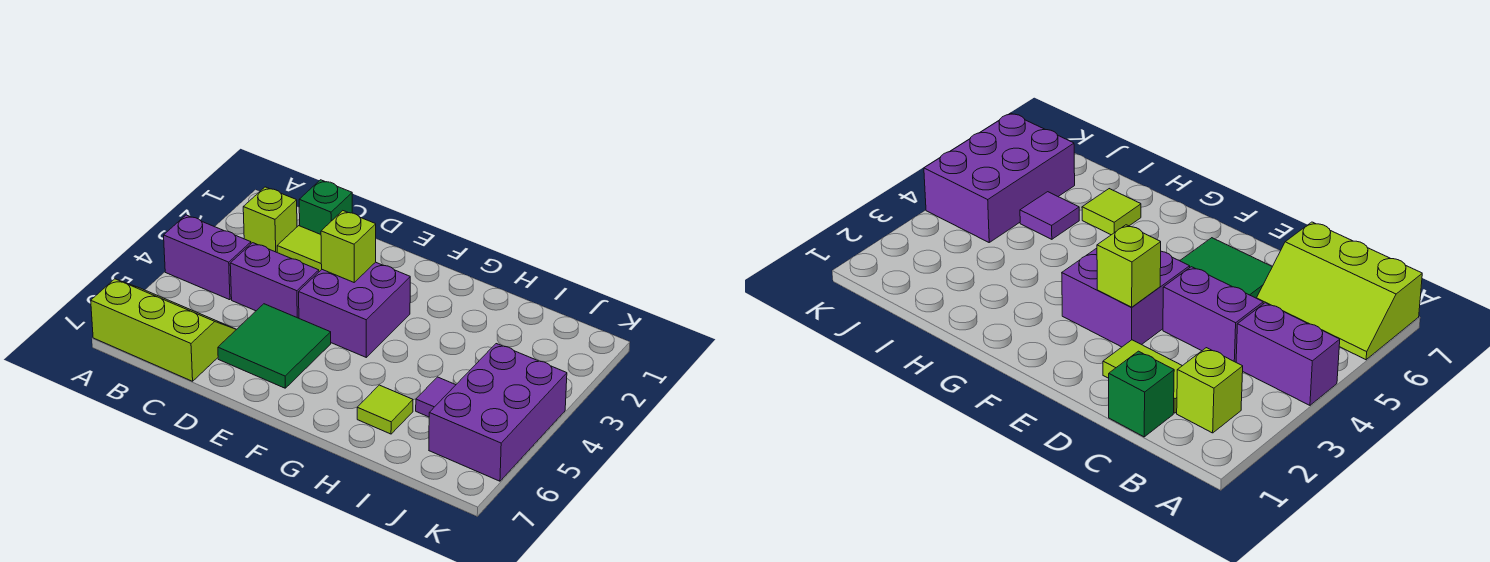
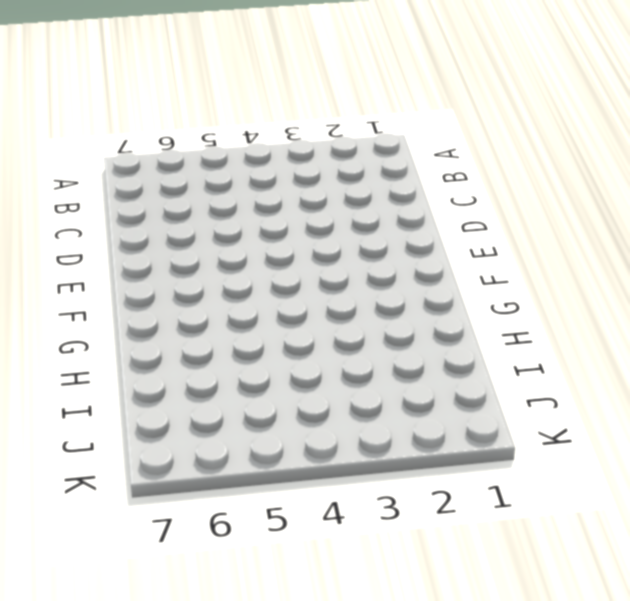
none -> purple 1x2 brick [164,215,251,300]
none -> lime 2x3 slope [91,279,237,381]
none -> lime 1x1 brick [243,187,297,252]

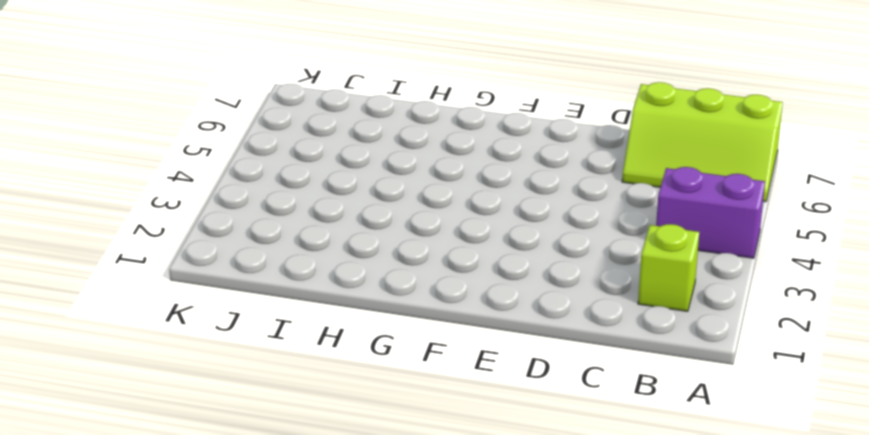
none -> green 1x1 brick [299,180,352,234]
none -> lime 1x2 tile [277,226,322,272]
none -> purple 1x2 brick [230,243,319,318]

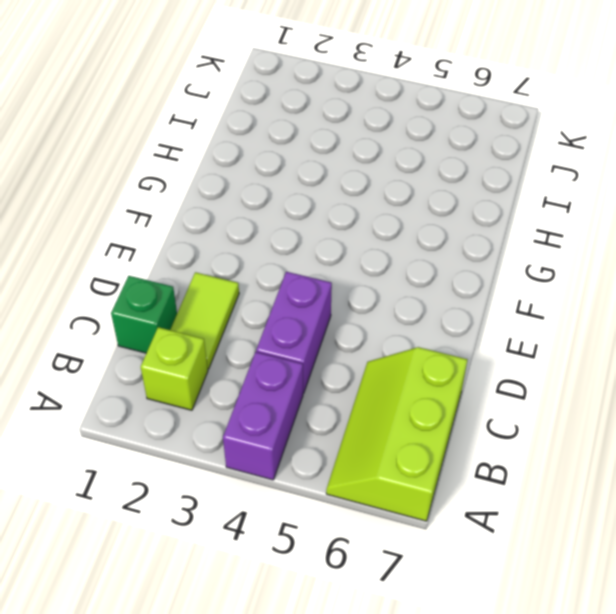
none -> green 2x2 tile [218,304,331,388]
none -> purple 2x2 brick [299,262,410,357]
none -> lime 1x1 tile [357,385,413,434]

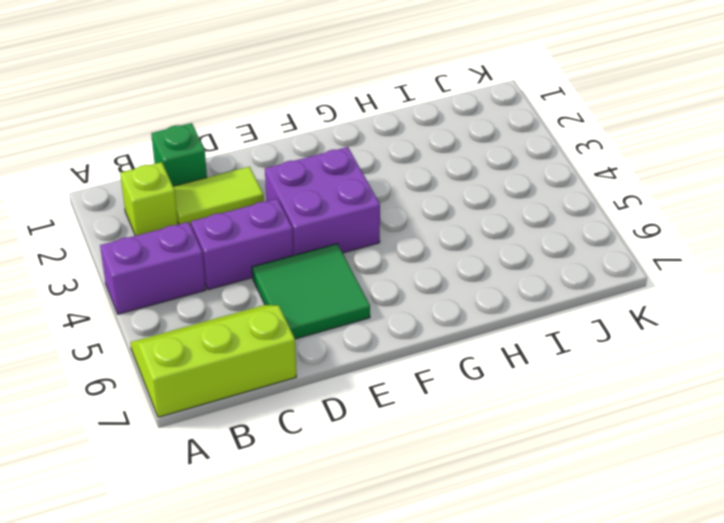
none -> lime 1x1 tile [357,385,413,434]
none -> purple 1x1 tile [416,377,455,417]
none -> purple 2x3 brick [429,344,567,481]

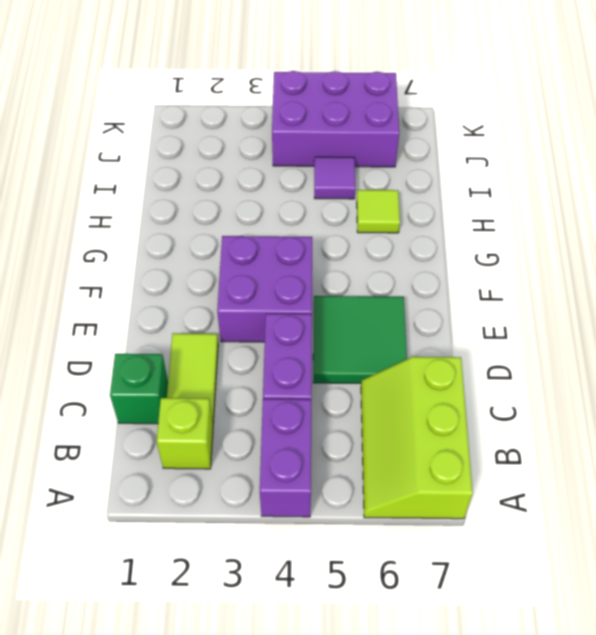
none -> lime 1x1 brick [321,211,376,282]

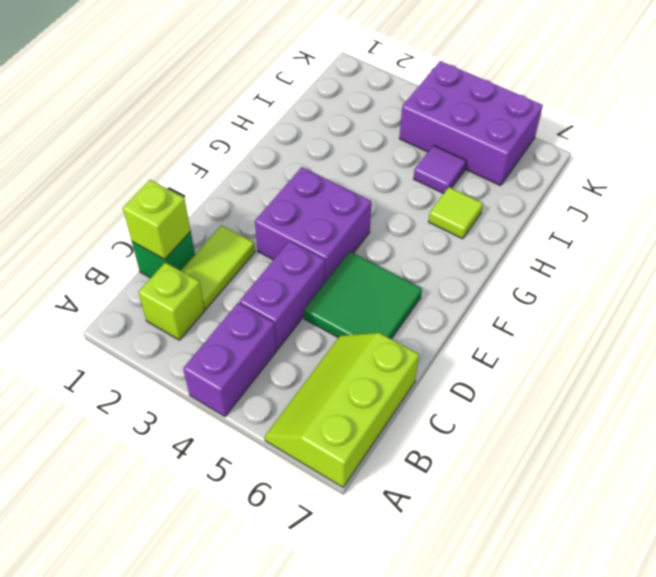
lime 1x1 brick [123,180,191,259] -> lime 1x1 brick moved to [321,211,376,282]

